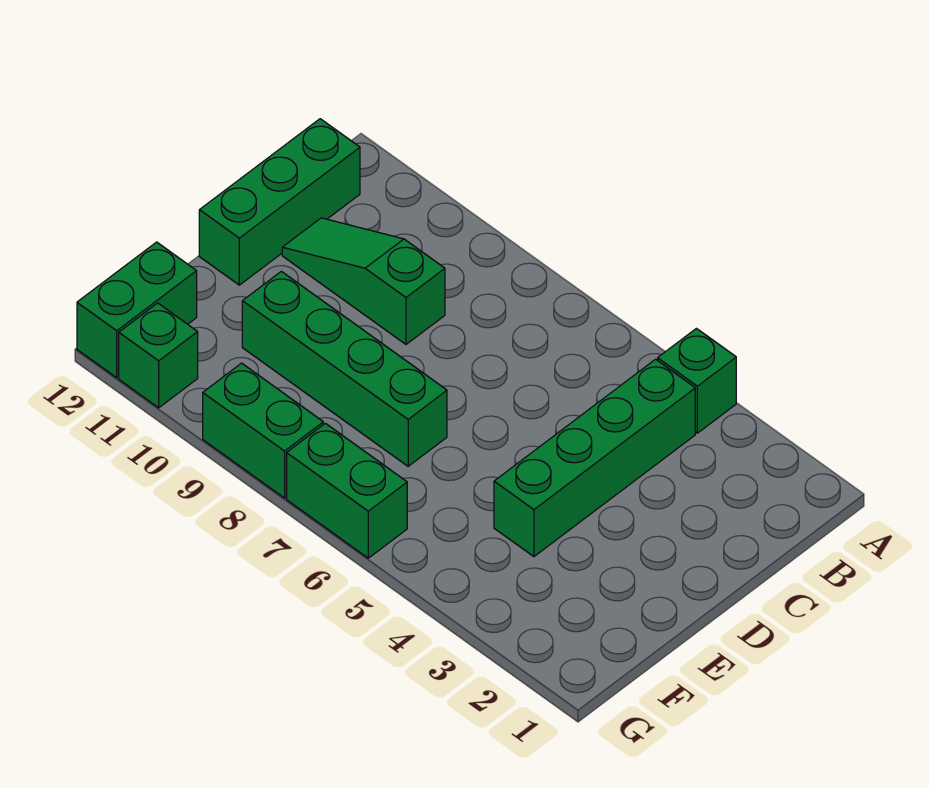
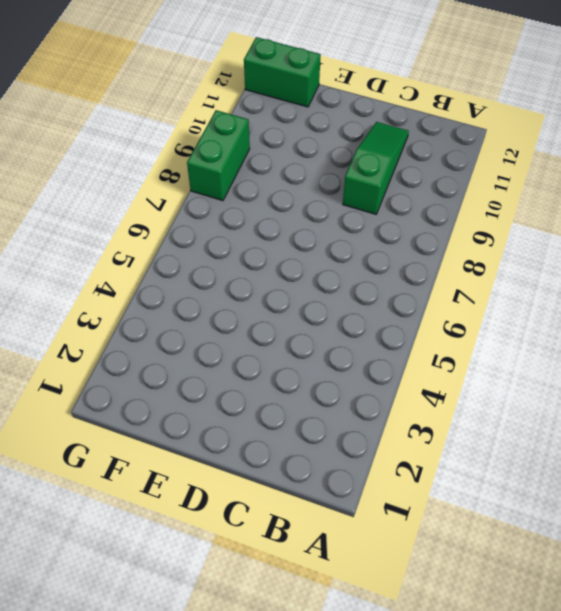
none -> green 1x1 brick [658,329,736,433]
none -> green 1x4 brick [494,359,695,557]

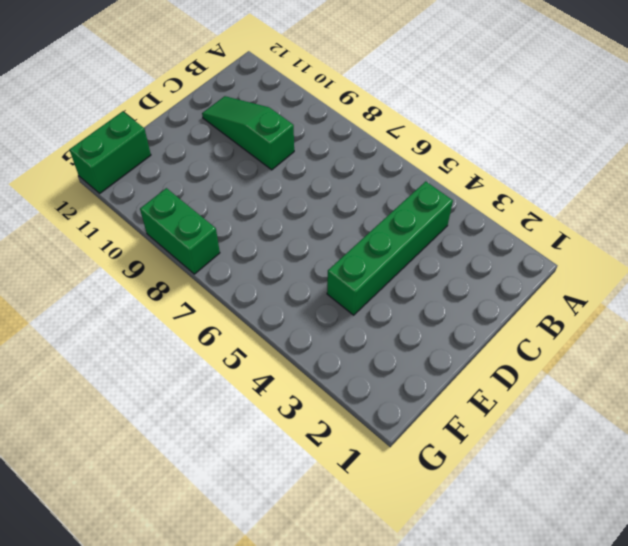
none -> green 1x1 brick [658,329,736,433]
none -> green 1x3 brick [199,119,360,285]

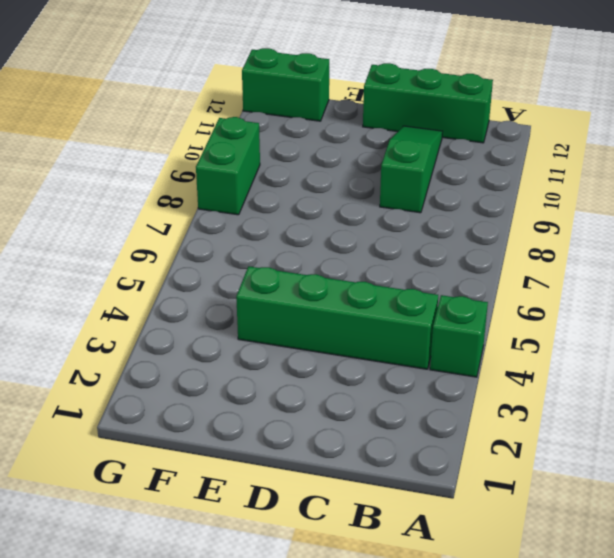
none -> green 1x4 brick [242,271,447,466]
none -> green 1x2 brick [287,423,407,558]

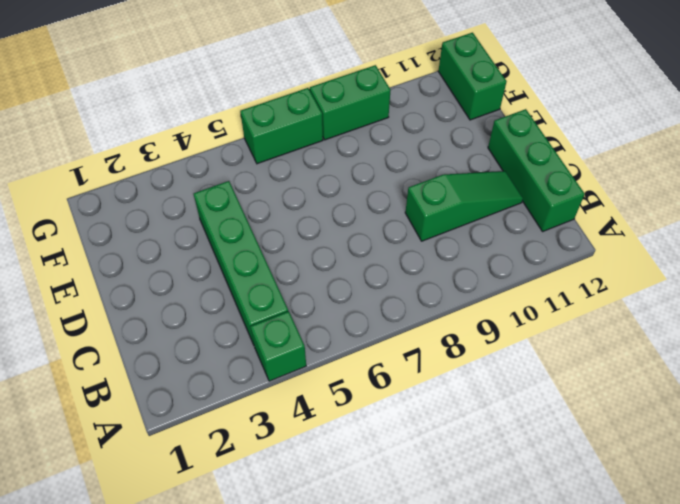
none -> green 1x4 brick [242,271,447,466]
none -> green 1x1 brick [119,303,198,408]

